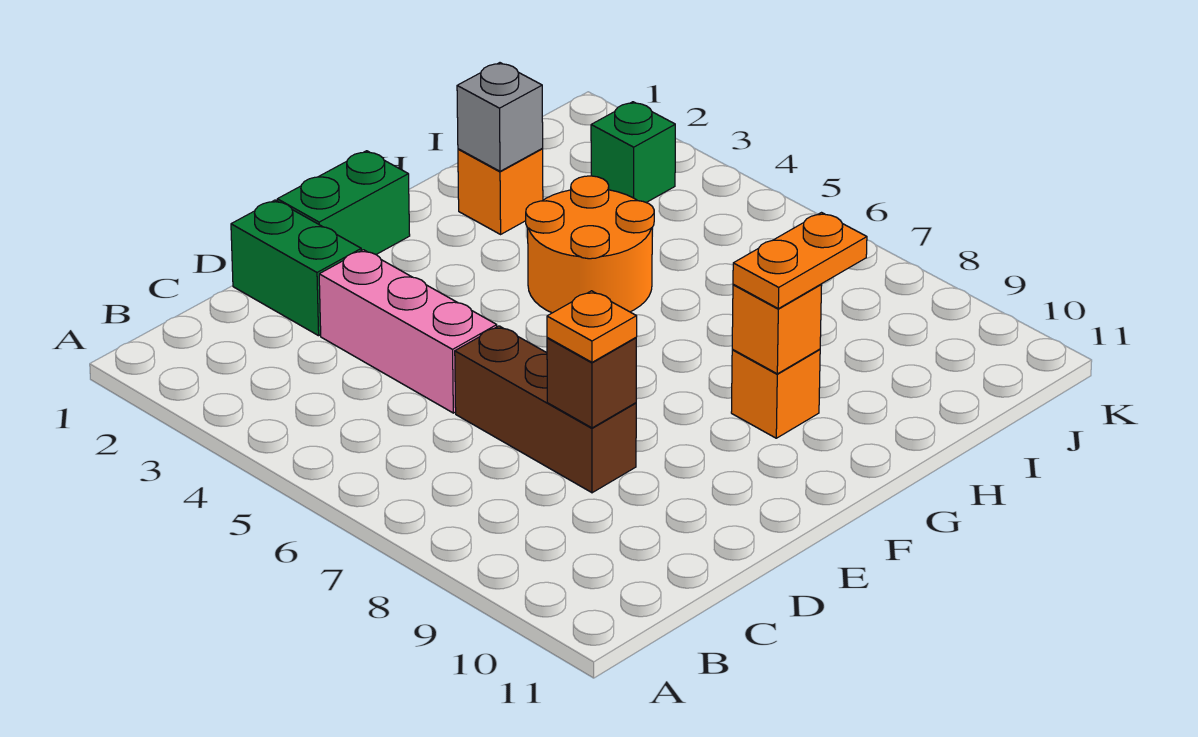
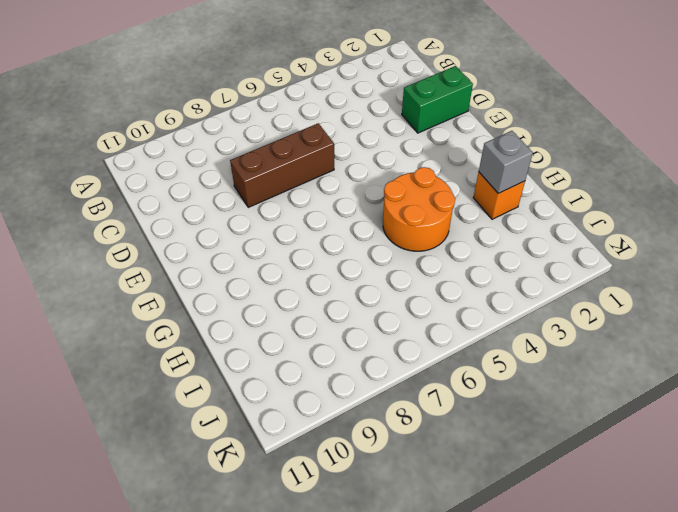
none -> pink 1x3 brick [319,250,497,413]
none -> green 1x2 brick [277,151,410,254]
none -> orange 1x1 brick [731,349,820,438]

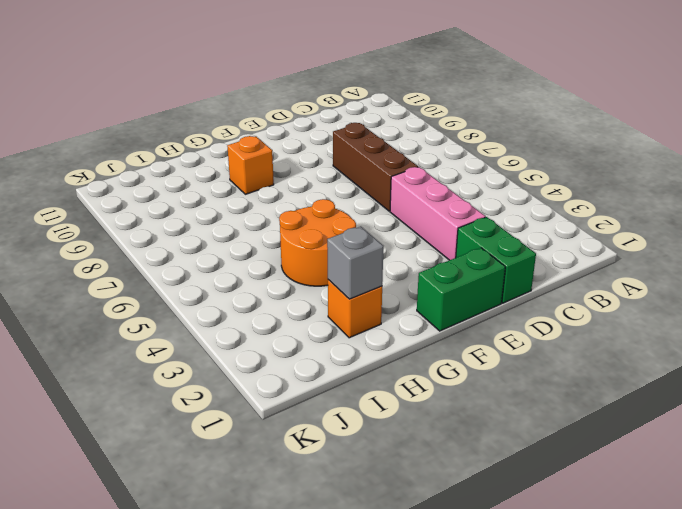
none -> green 1x1 brick [591,102,675,203]
none -> brown 1x1 brick [547,338,636,428]
none -> orange 1x1 brick [732,284,822,374]

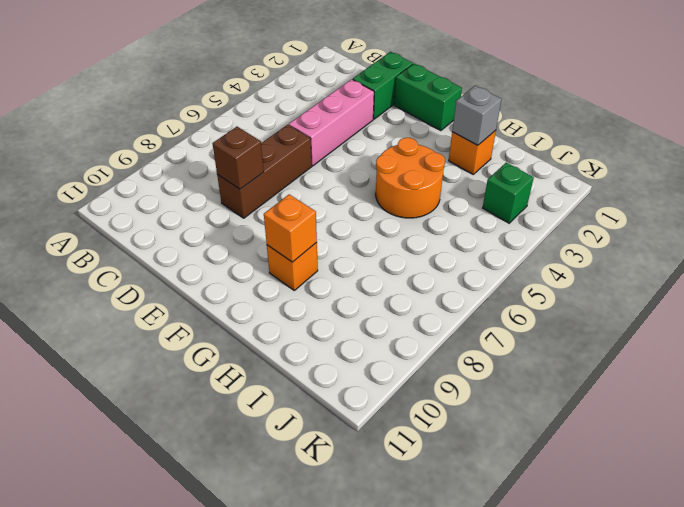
none -> orange 1x1 plate [547,291,637,362]
none -> orange 1x2 plate [733,213,867,309]

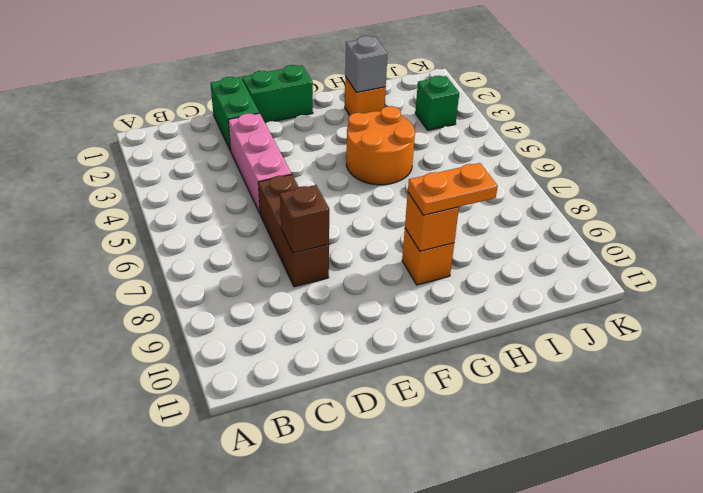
none -> orange 1x1 plate [547,291,637,362]

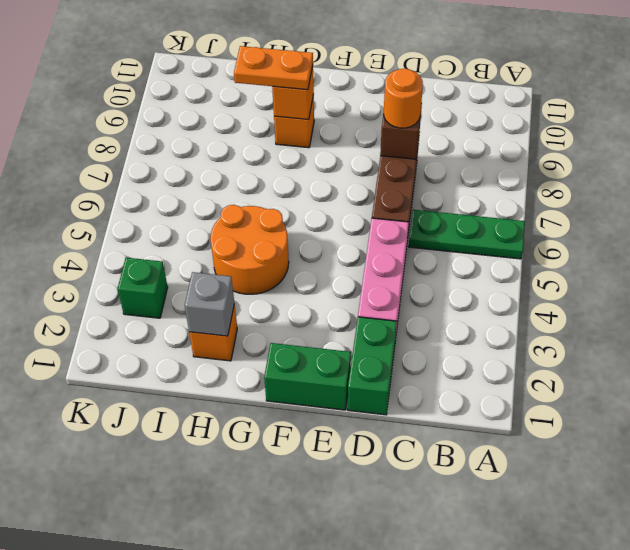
green 1x3 plate [409,210,525,259] -> none
orange 1x1 round brick [384,69,423,128] -> orange 1x1 plate [547,291,637,362]

